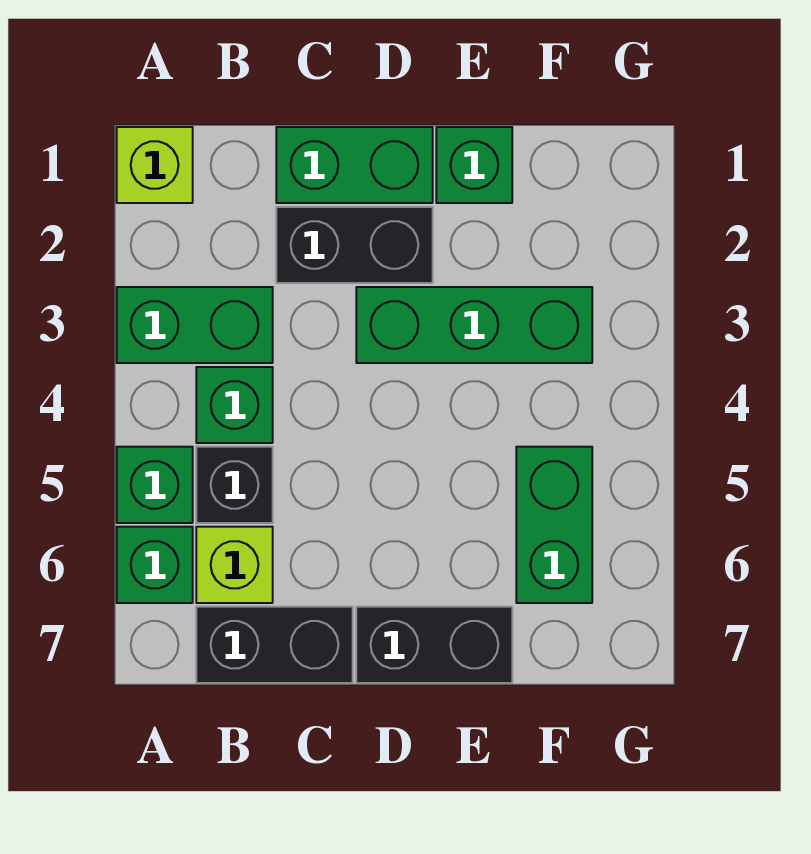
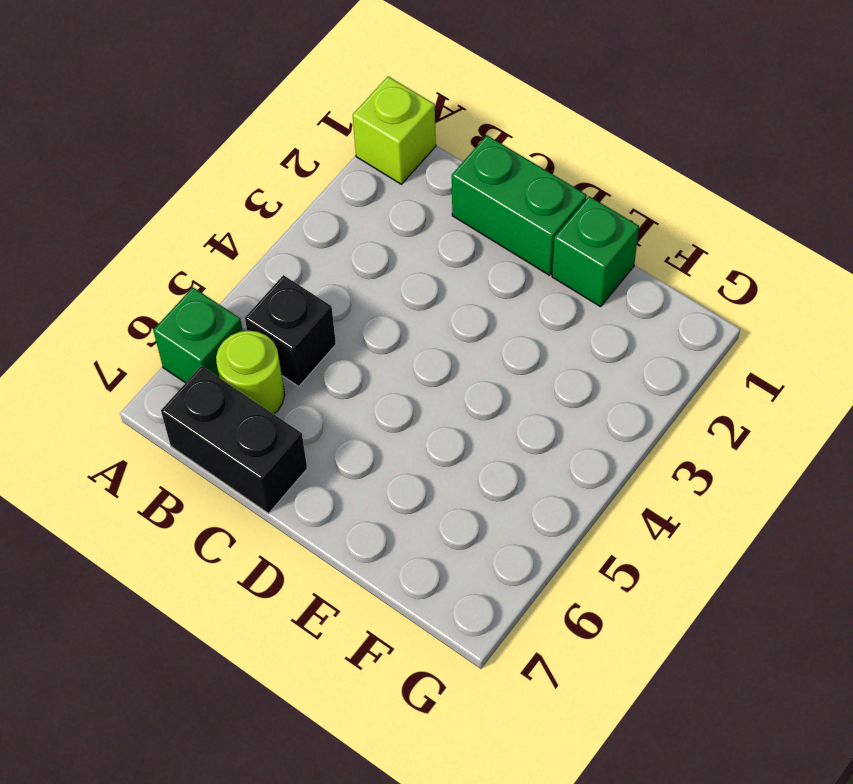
lime 1x1 round brick [216,331,285,414] -> lime 1x1 brick [196,527,273,603]
none -> green 1x2 brick [117,287,273,363]
none -> green 1x1 brick [117,447,193,523]
none -> green 1x1 brick [196,367,273,443]

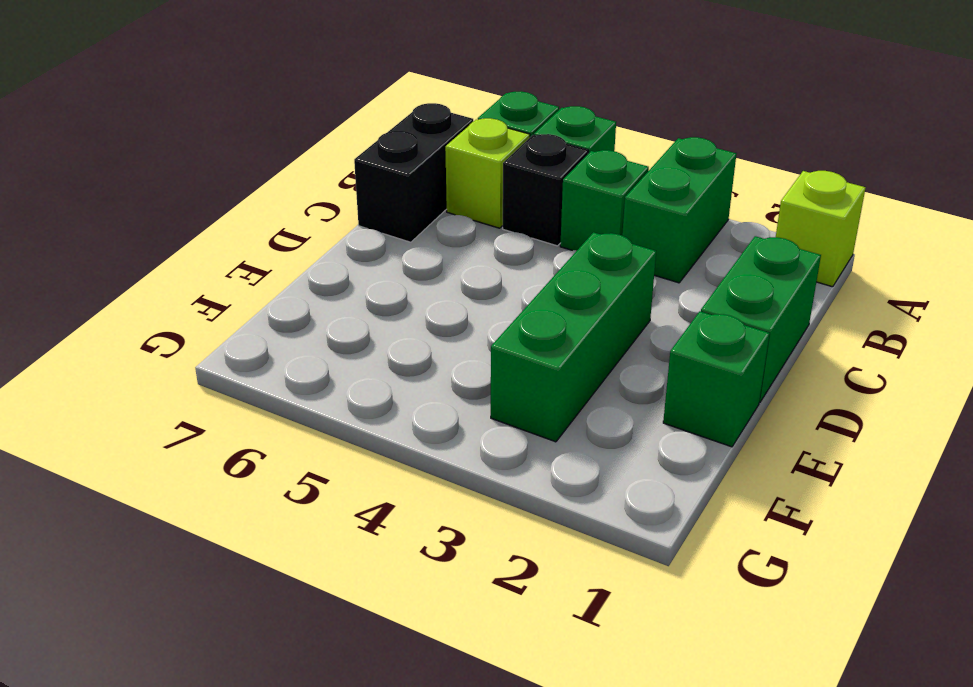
none -> black 1x2 brick [276,207,433,283]
none -> black 1x2 brick [356,607,512,683]
none -> green 1x2 brick [516,447,592,603]

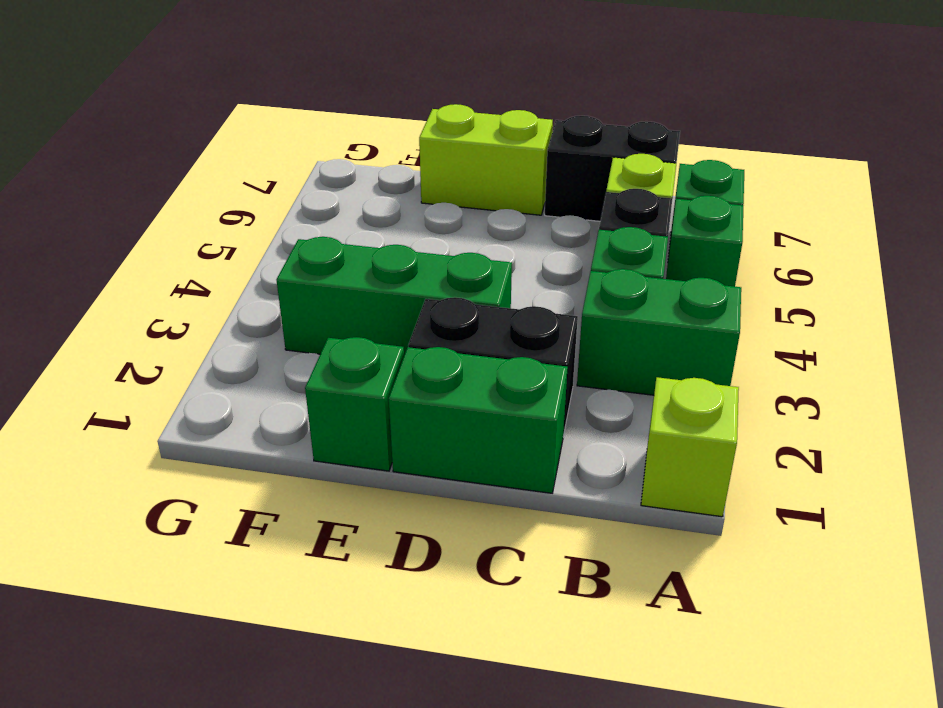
lime 1x2 brick [419,104,553,215] -> black 1x2 brick [356,607,512,683]
none -> green 1x2 brick [516,447,592,603]

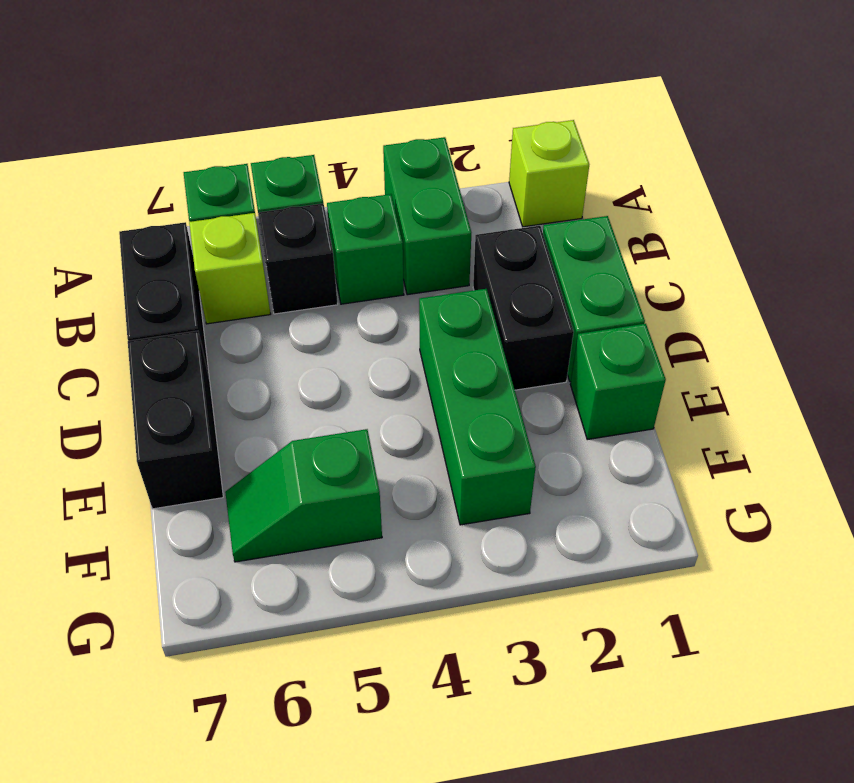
green 1x2 slope [225,429,382,562] -> green 1x2 brick [516,447,592,603]

